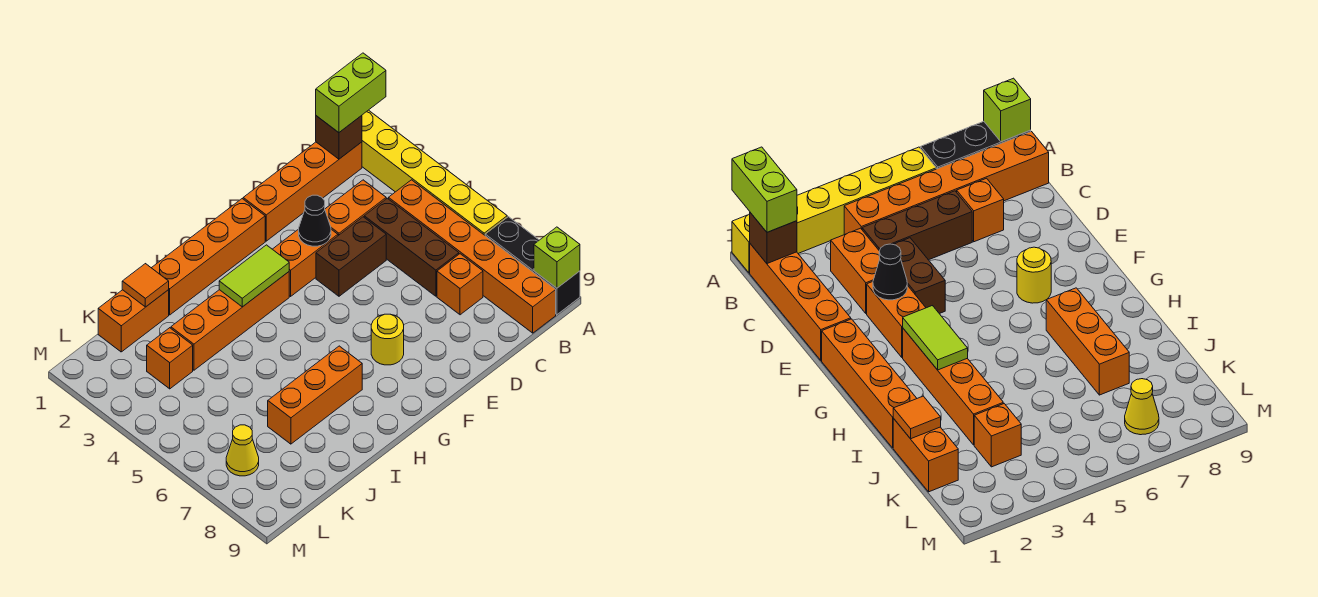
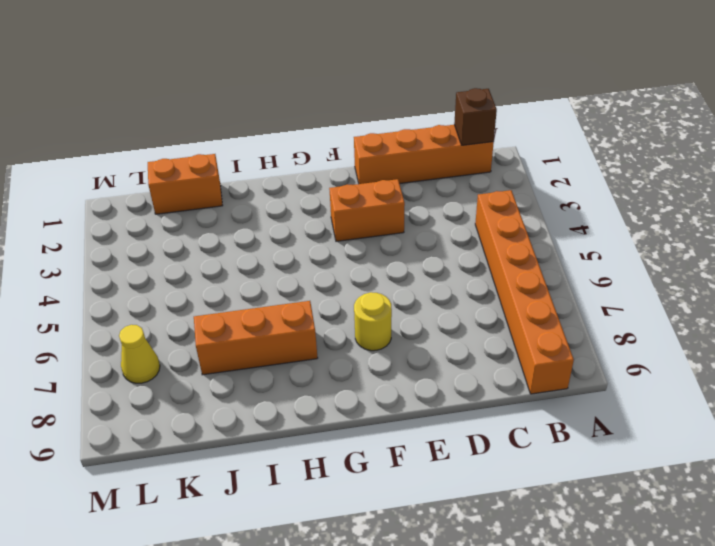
none -> yellow 1x6 brick [362,110,507,235]
none -> black 1x3 brick [485,217,580,315]
none -> orange 1x2 brick [325,180,386,236]

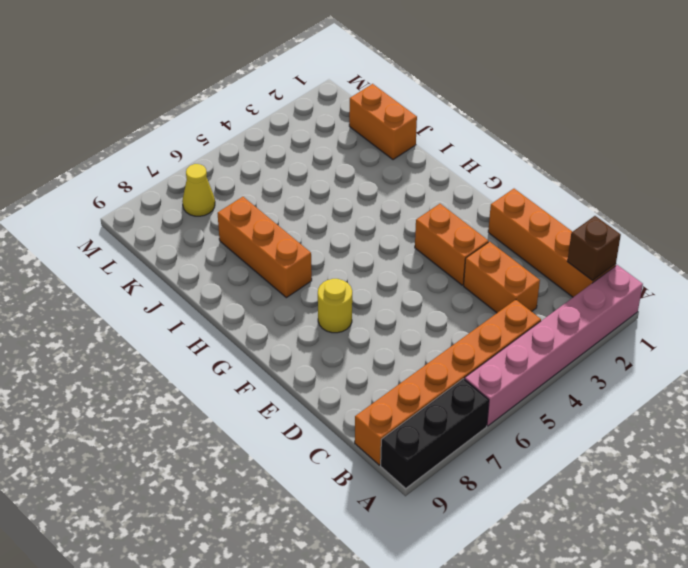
pink 1x6 brick [465,265,643,426] -> yellow 1x6 brick [362,110,507,235]
none -> brown 1x3 brick [364,198,459,296]
none -> orange 1x1 brick [437,254,483,315]
none -> brown 1x2 brick [316,217,386,296]

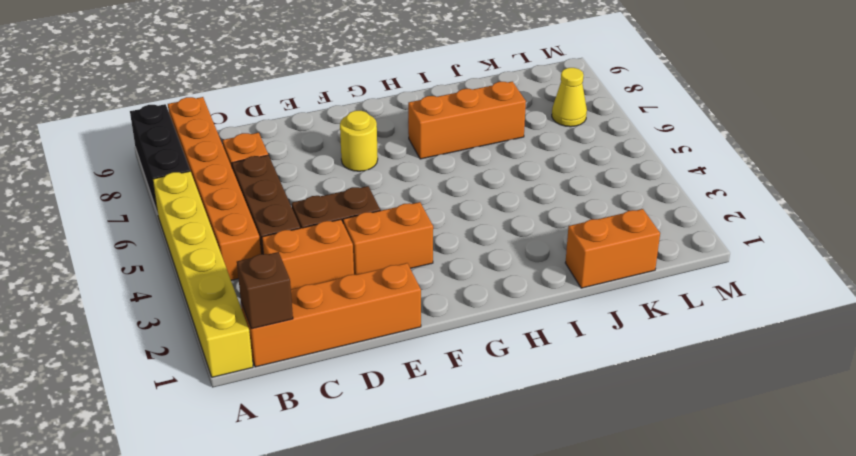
none -> orange 1x4 brick [152,199,265,315]
none -> orange 1x4 brick [171,272,289,370]
none -> orange 1x1 brick [147,328,193,389]

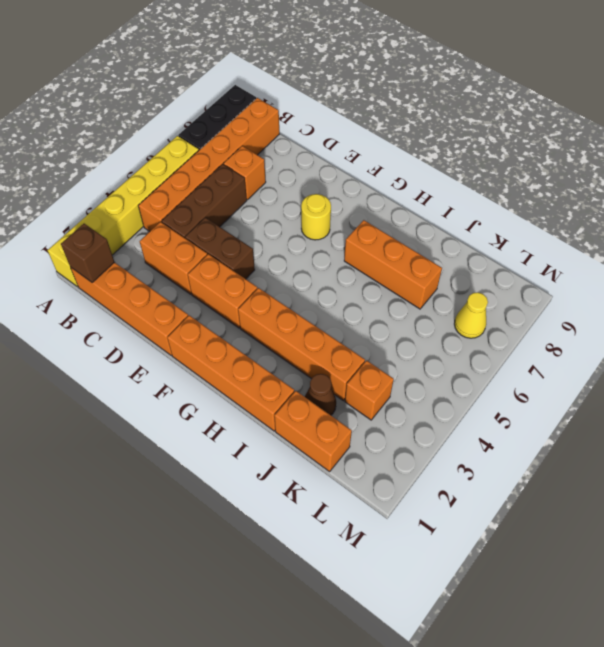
brown 1x1 cone [305,374,336,415] -> none
none -> lime 1x1 brick [534,227,580,288]
none -> black 1x1 cone [299,195,331,246]
none -> lime 1x2 tile [219,245,289,307]

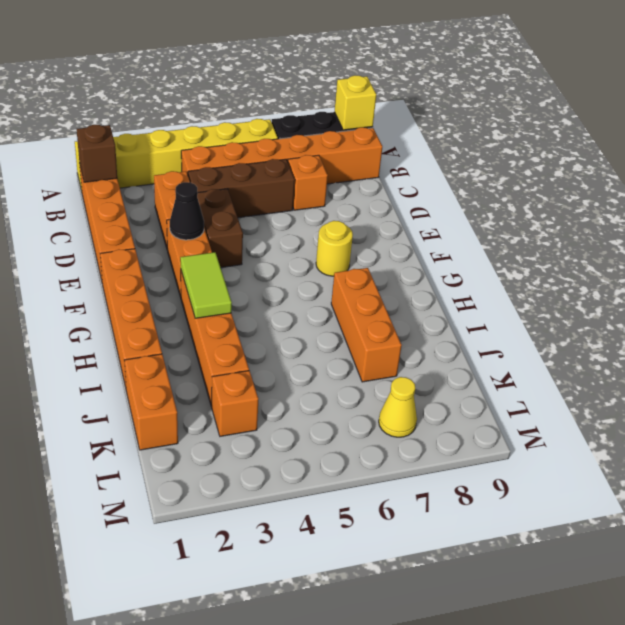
yellow 1x1 brick [335,75,376,130] -> lime 1x1 brick [534,227,580,288]
none -> orange 1x1 tile [122,264,169,307]
none -> lime 1x2 brick [316,53,386,133]

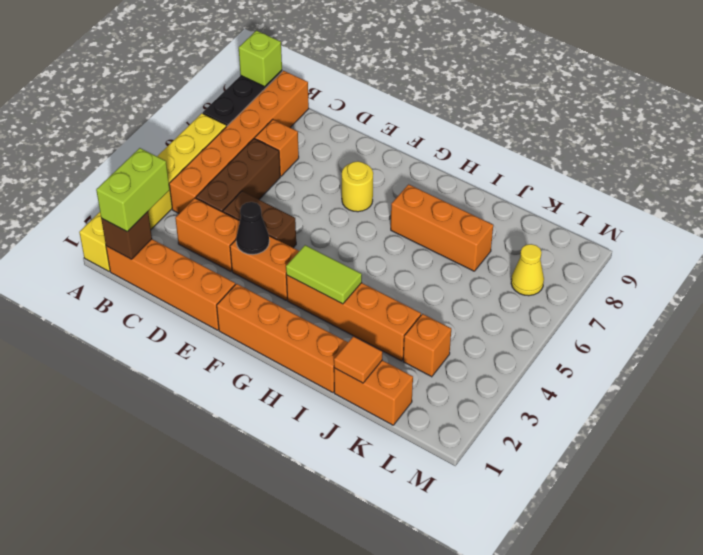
lime 1x2 brick [96,148,170,232] -> lime 1x2 brick turned to [316,53,386,133]

